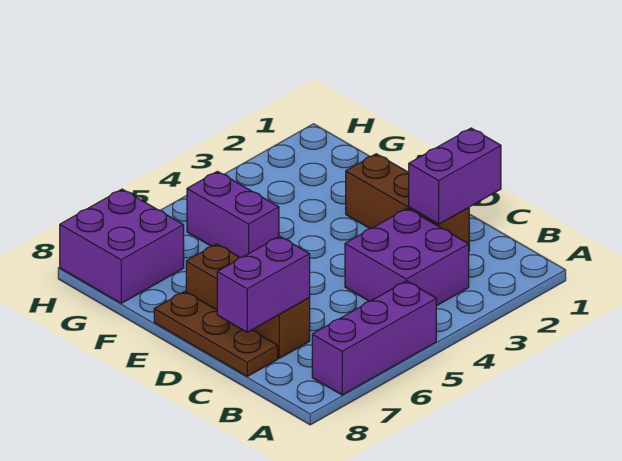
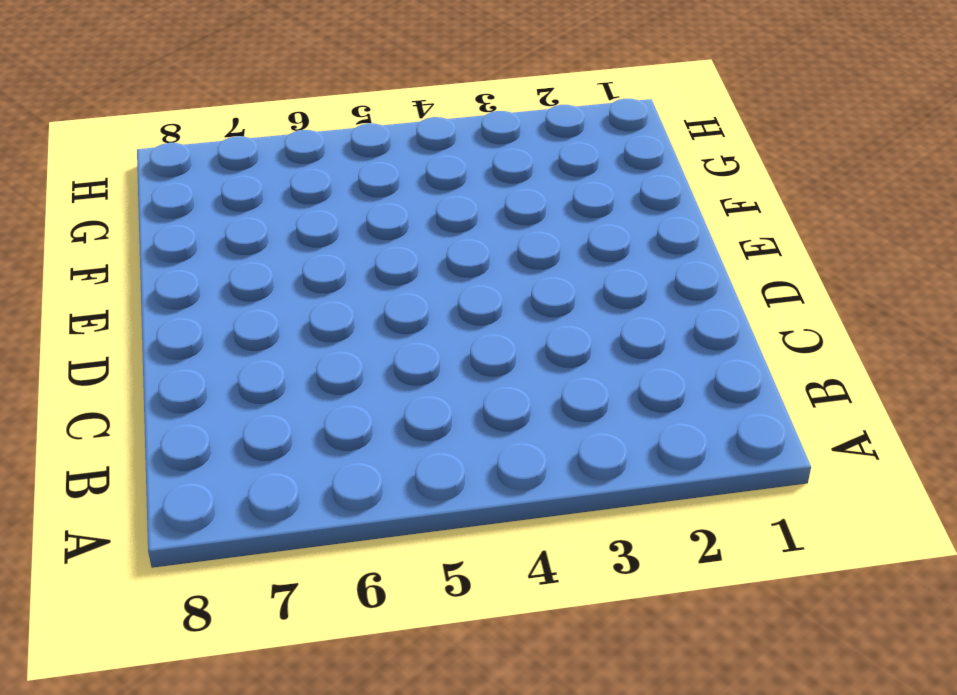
none -> purple 1x3 brick [312,281,436,395]
none -> purple 2x2 brick [345,208,469,306]

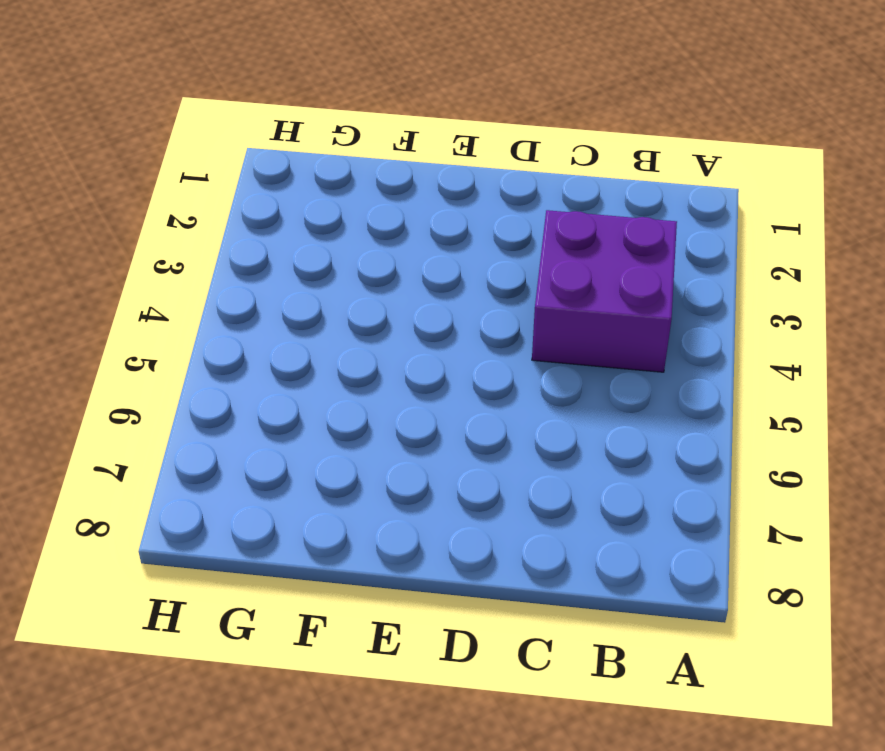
none -> purple 1x3 brick [312,281,436,395]
none -> brown 1x3 brick [346,154,469,244]

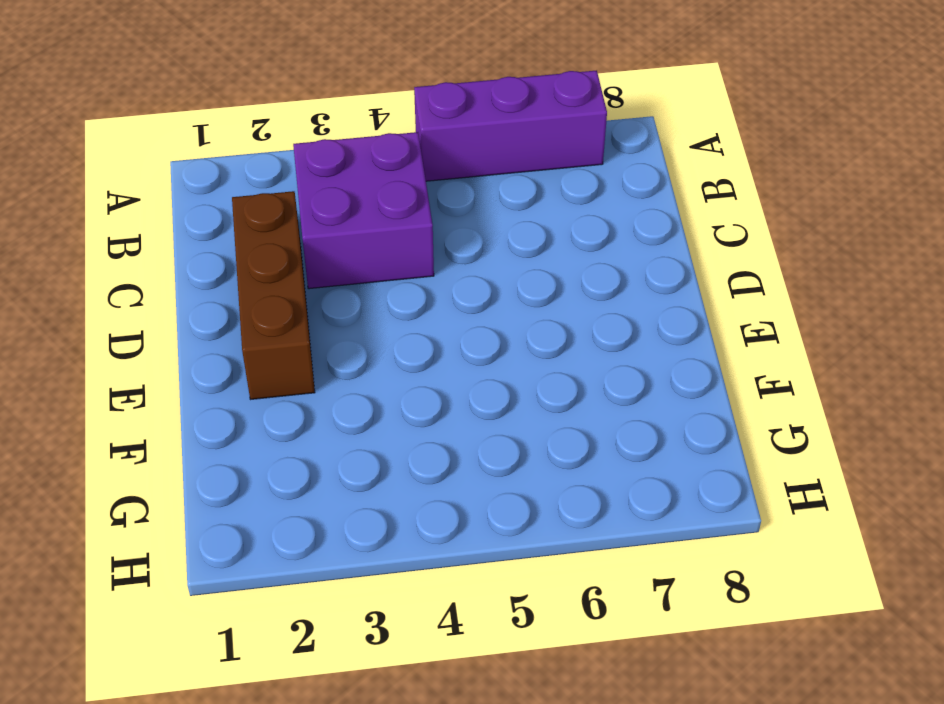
none -> brown 1x3 brick [186,244,310,358]
none -> brown 1x3 plate [154,291,278,376]

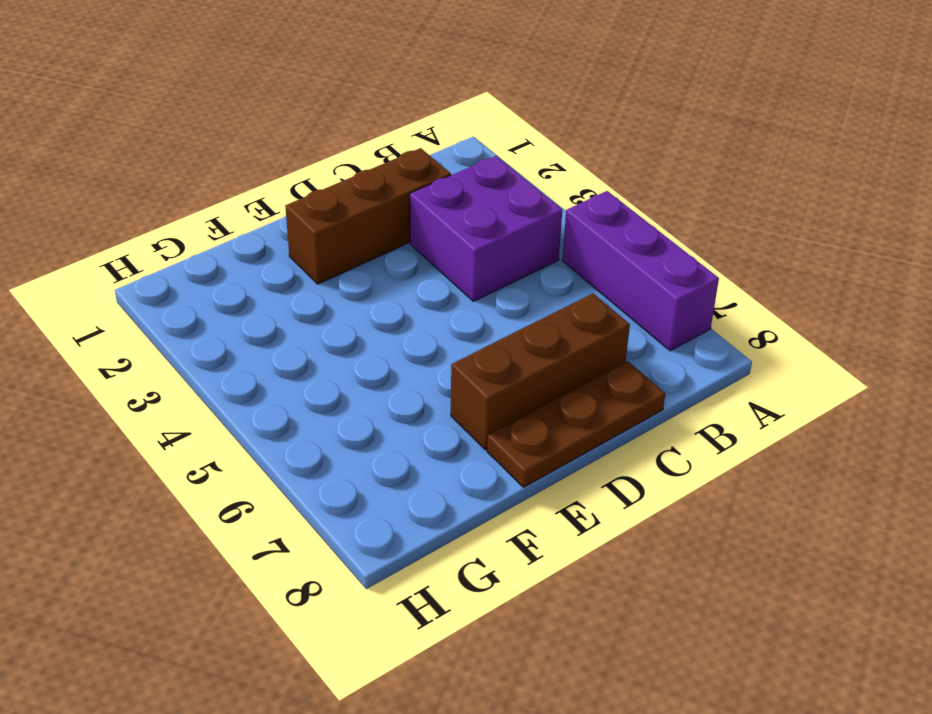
none -> purple 1x2 brick [187,171,279,257]
none -> purple 2x2 brick [60,189,184,303]

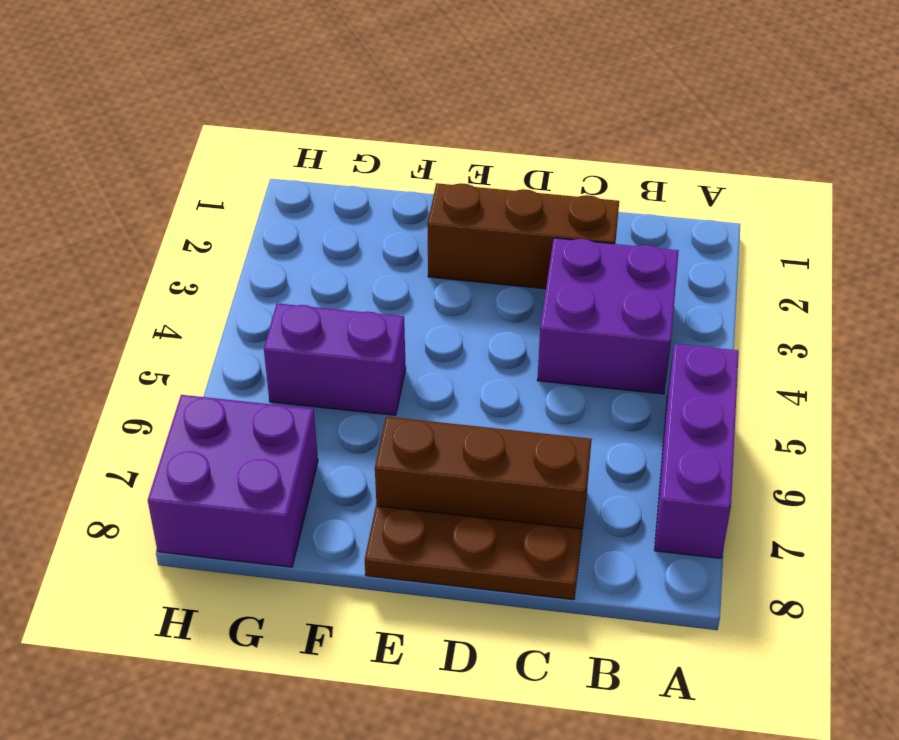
none -> purple 1x2 brick [409,128,501,224]
none -> purple 1x2 brick [217,236,310,332]

